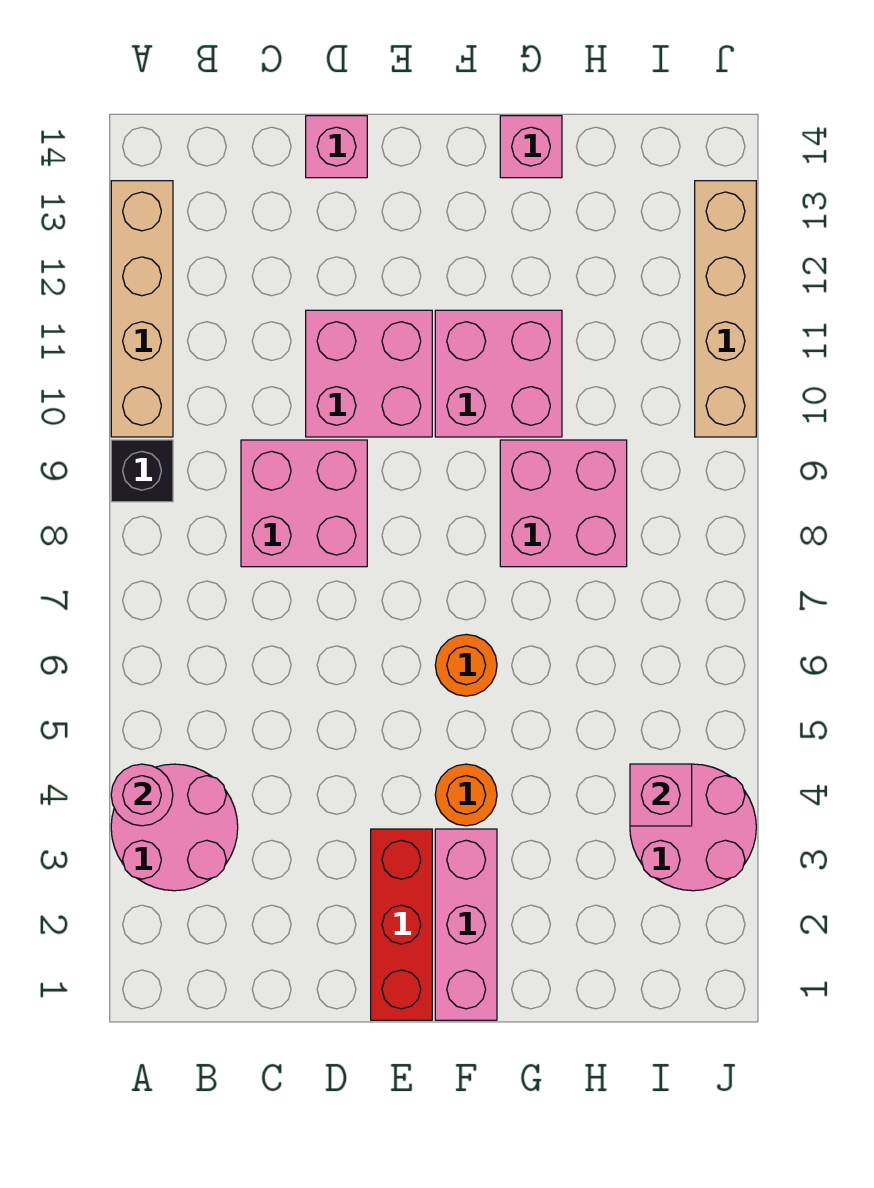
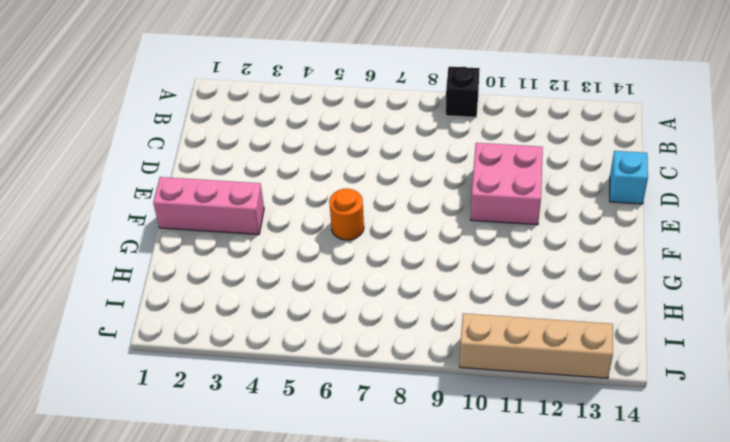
cyan 1x1 brick [610,151,648,204] -> pink 1x1 brick [306,116,367,178]
none -> pink 2x2 round brick [111,764,238,891]
none -> tan 1x4 brick [111,181,173,437]
none -> pink 2x2 brick [241,440,367,567]

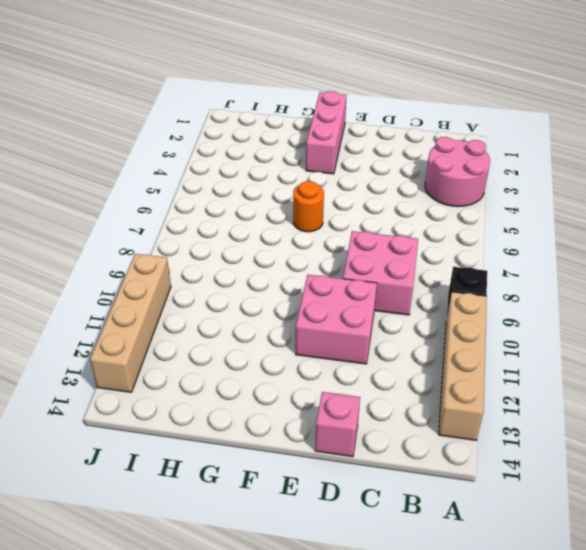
none -> red 1x3 brick [371,829,432,1020]
none -> orange 1x1 round brick [435,764,497,826]
none -> pink 2x2 brick [435,310,562,437]

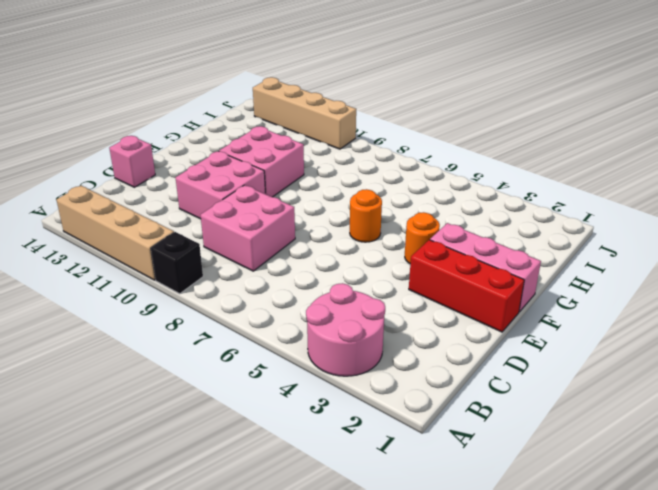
none -> pink 2x2 brick [500,440,627,567]
none -> pink 1x1 brick [500,116,562,178]
none -> pink 2x2 round brick [630,764,756,891]

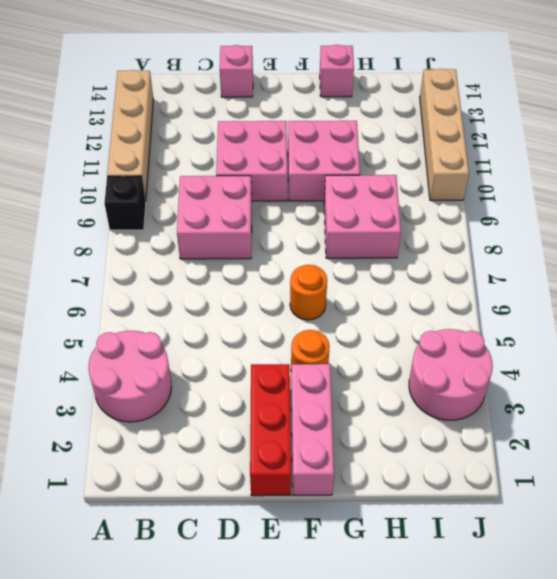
none -> pink 1x1 round brick [111,764,173,826]
none -> pink 1x1 brick [630,764,692,826]

